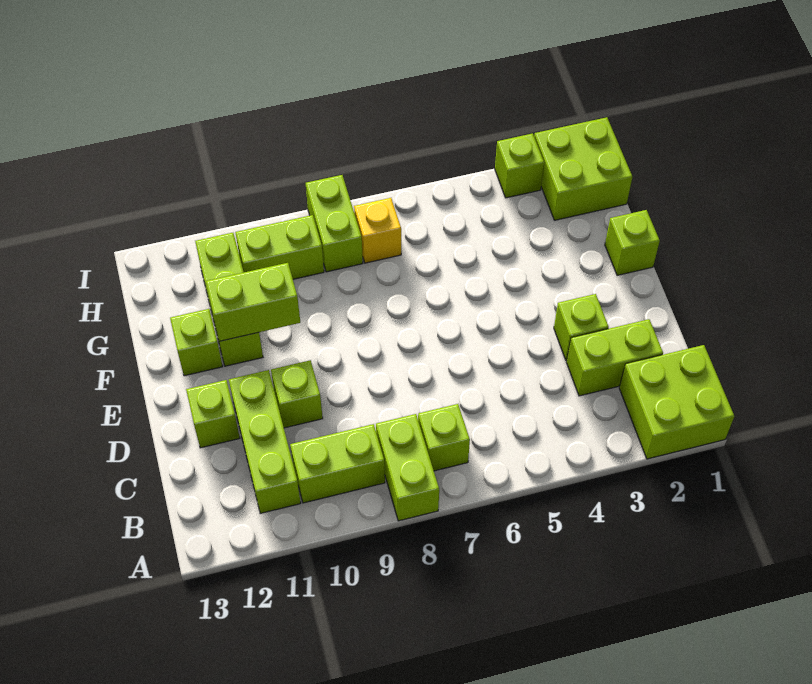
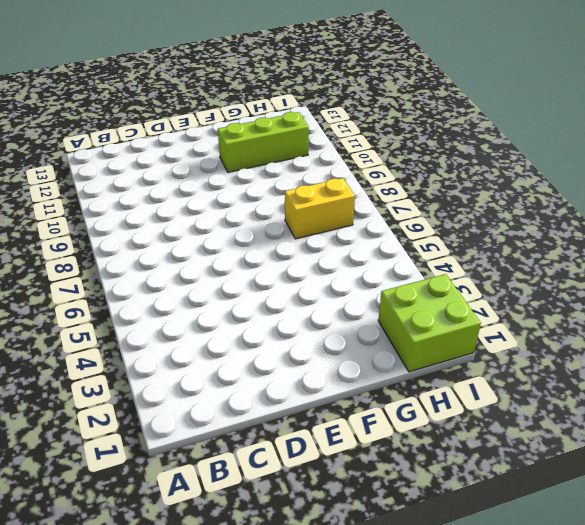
yellow 1x2 brick [285,178,355,239] -> yellow 1x1 brick [354,198,401,263]
none -> lime 2x2 brick [619,345,734,459]
none -> lime 1x2 brick [376,414,439,521]
none -> lime 1x1 brick [418,404,470,471]

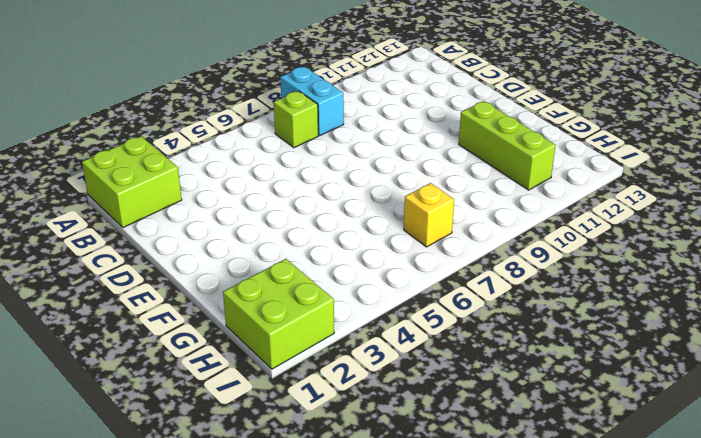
cyan 1x2 brick [280,67,344,135] -> lime 1x2 brick [376,414,439,521]
none -> lime 1x2 brick [290,424,385,503]
none -> lime 1x3 brick [229,370,301,514]
none -> lime 1x2 brick [567,319,663,396]

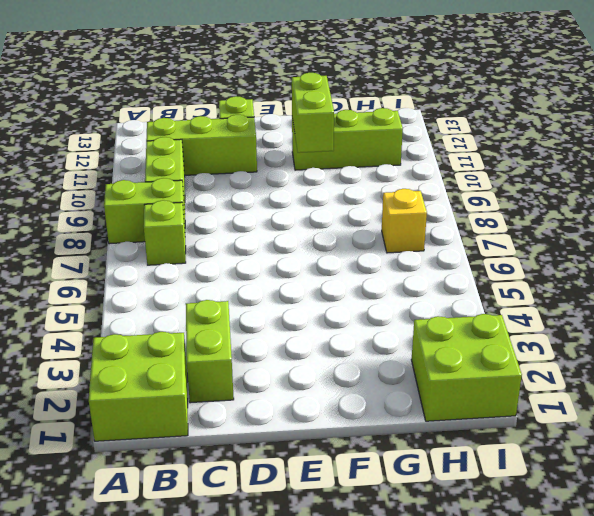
none -> lime 1x1 brick [554,294,609,361]
none -> lime 1x1 brick [271,360,323,428]
none -> lime 1x1 brick [605,210,660,275]

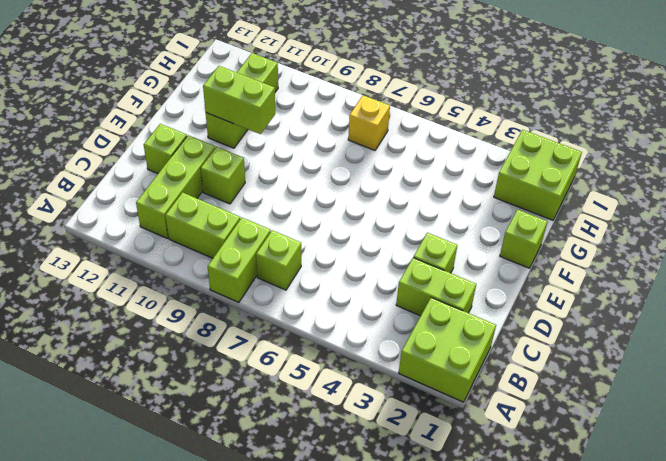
none -> lime 1x1 brick [170,309,223,376]
none -> lime 1x2 brick [306,175,363,272]
none -> lime 1x2 brick [235,215,324,279]

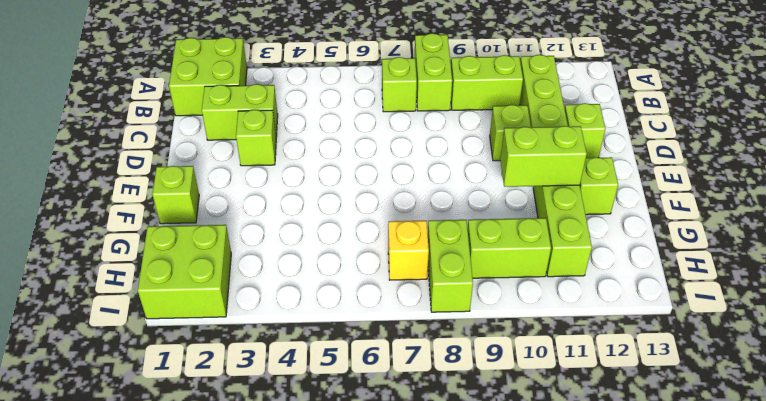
none -> lime 1x1 brick [495,133,544,198]

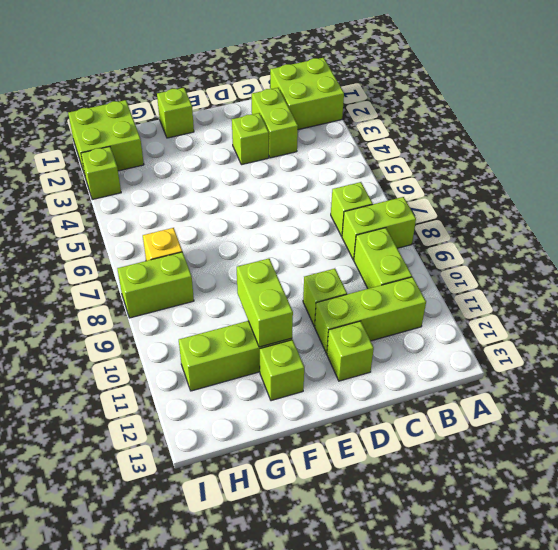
none -> lime 1x2 brick [235,215,324,279]

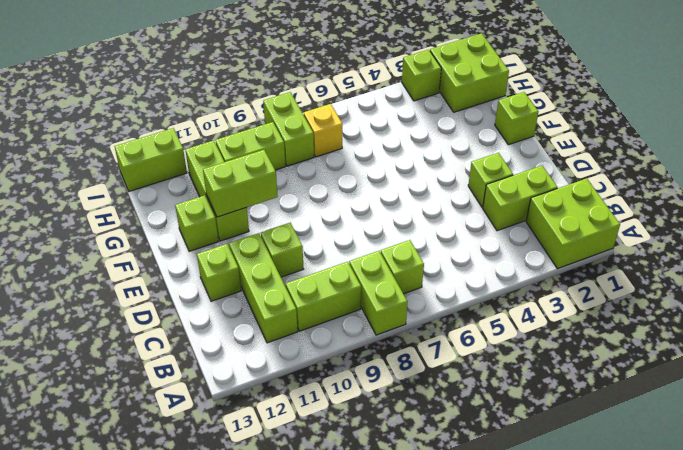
lime 1x2 brick [114,128,187,191] -> none

